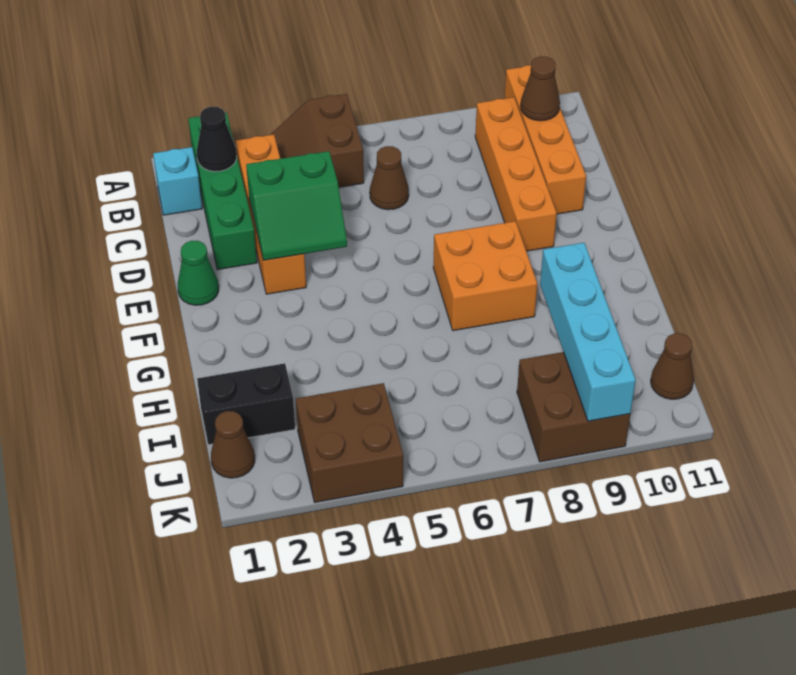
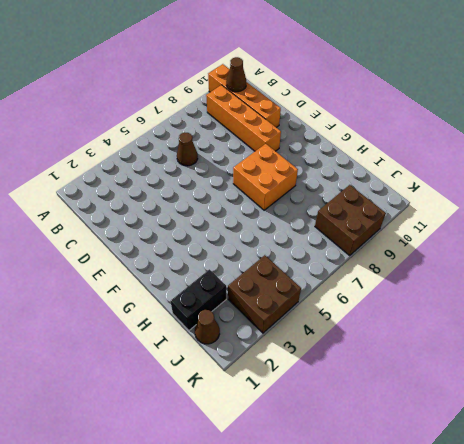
none -> green 1x4 brick [188,112,257,270]
none -> brown 2x2 slope [271,94,364,187]
none -> cyan 1x1 brick [153,147,202,215]

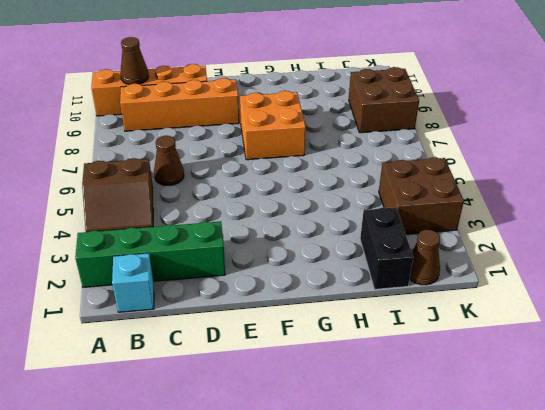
none -> orange 1x4 brick [236,135,306,294]
none -> green 1x1 cone [178,241,219,305]
none -> brown 1x1 cone [651,333,694,399]

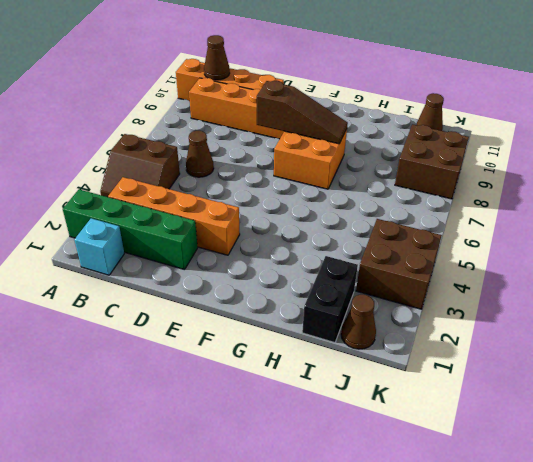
brown 1x3 slope [257,81,348,144] -> none
none -> green 1x1 cone [178,241,219,305]
none -> black 1x1 cone [197,107,237,172]
none -> green 2x2 slope [246,151,347,260]

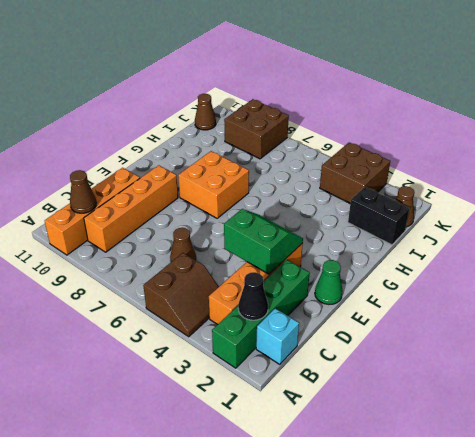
none -> cyan 1x4 brick [540,243,636,421]

